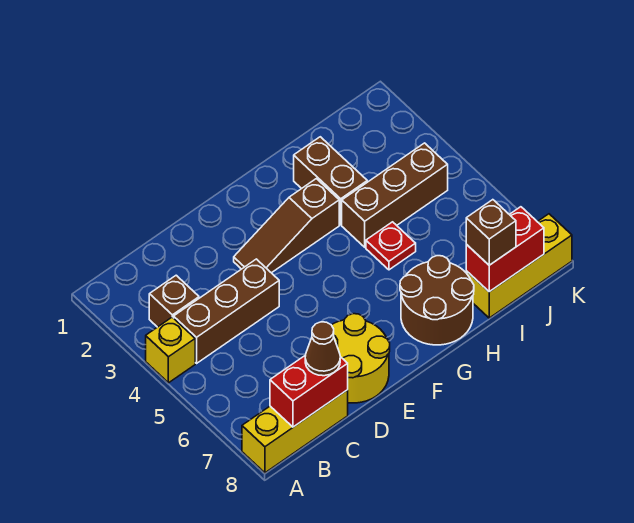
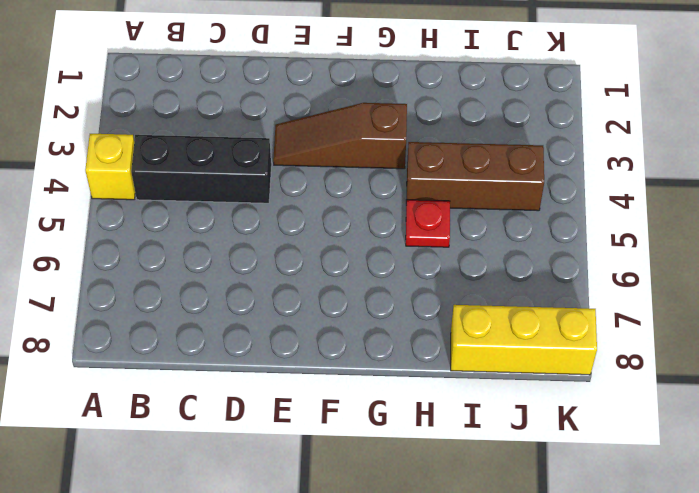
black 1x3 brick [131,135,271,203] -> brown 1x3 brick [174,259,279,363]
none -> yellow 1x3 brick [242,390,348,473]
none -> brown 1x1 brick [149,275,199,327]
none -> yellow 2x2 round brick [332,314,390,403]

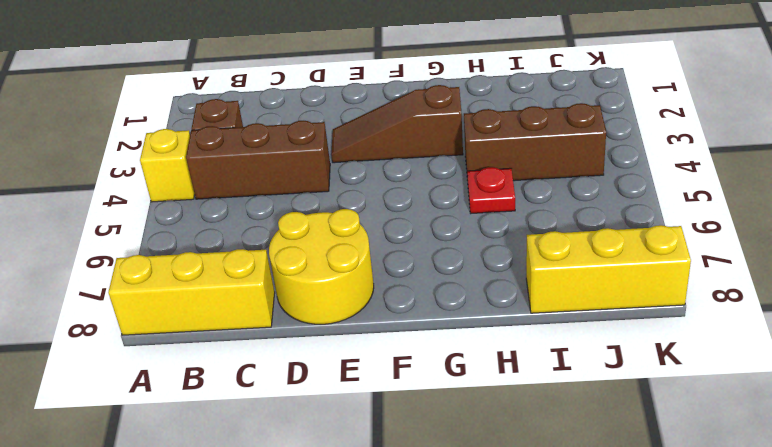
none -> brown 2x2 round brick [400,256,474,345]
none -> brown 1x2 brick [294,137,367,225]
none -> red 1x2 brick [270,355,348,427]

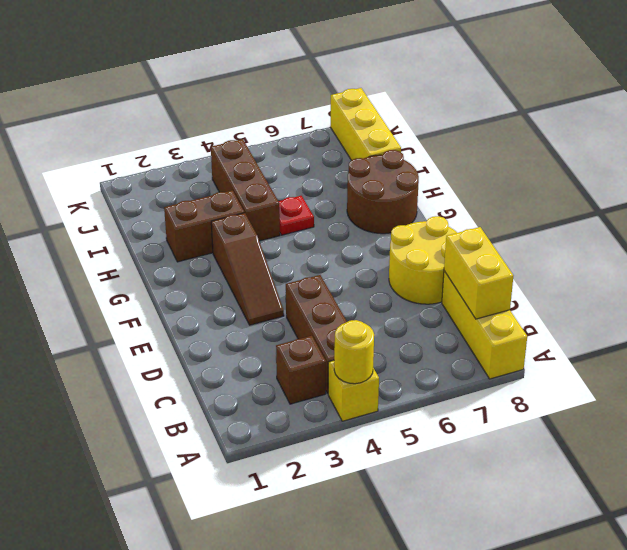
yellow 1x1 round brick [334,320,374,384] -> none
yellow 1x2 brick [444,227,513,319] -> red 1x2 brick [270,355,348,427]
none -> red 1x2 brick [466,207,544,292]
none -> brown 1x1 cone [305,322,340,376]
none -> brown 1x1 brick [466,200,516,265]

